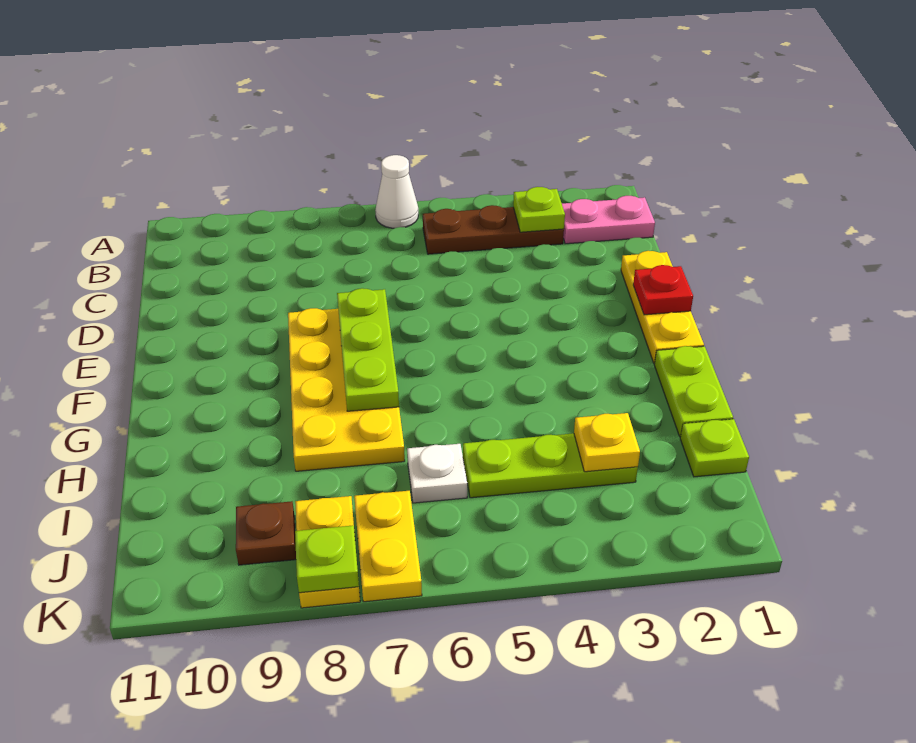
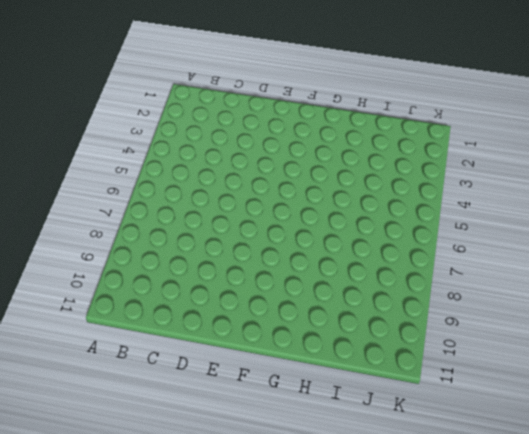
none -> white 1x1 cone [375,155,418,228]
none -> pink 1x2 plate [562,196,655,244]
none -> brown 1x3 plate [423,205,564,254]

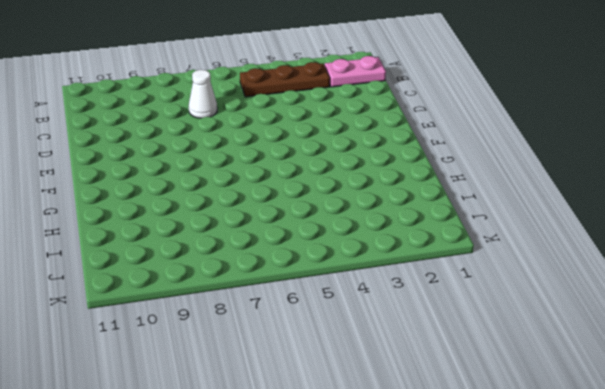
white 1x1 cone [189,70,217,118] -> white 1x1 cone moved to [375,155,418,228]
none -> yellow 1x3 plate [621,251,704,363]
none -> yellow 2x4 plate [288,308,405,471]
none -> lime 1x2 plate [654,346,733,437]

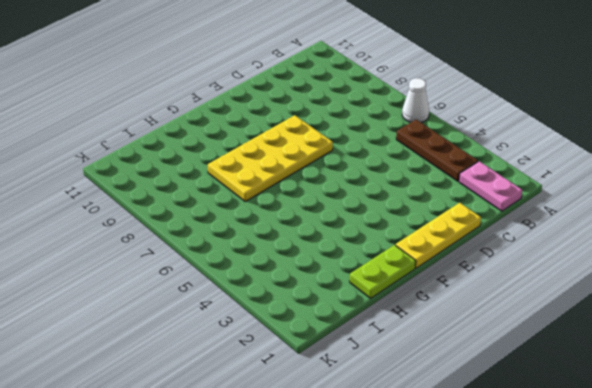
none -> lime 1x1 plate [680,419,749,477]
none -> lime 1x3 plate [463,433,638,498]
none -> white 1x1 plate [407,444,467,503]

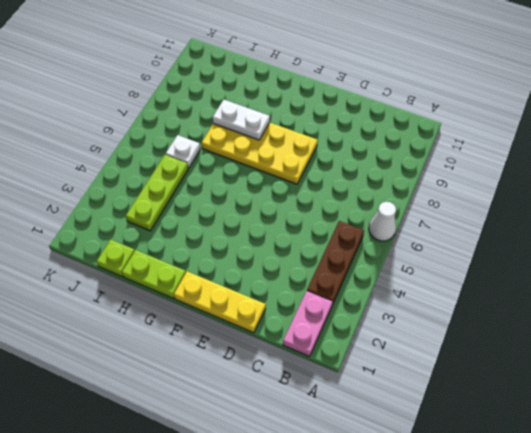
white 1x2 plate [213,99,270,140] -> none
none -> yellow 1x2 plate [354,491,422,602]
none -> yellow 1x2 plate [295,496,360,608]
none -> brown 1x1 plate [236,501,296,565]

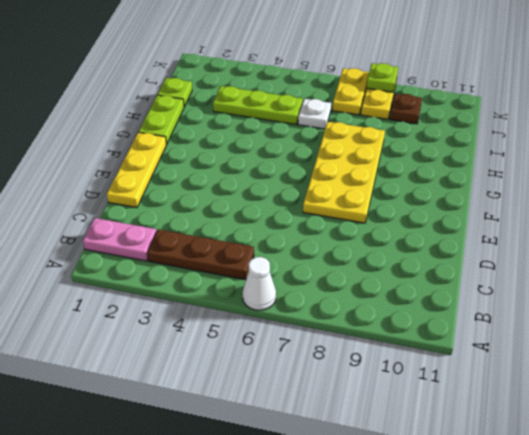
none -> lime 1x1 plate [513,187,565,232]
none -> red 1x1 plate [633,265,693,315]
none -> lime 1x3 plate [337,288,399,411]

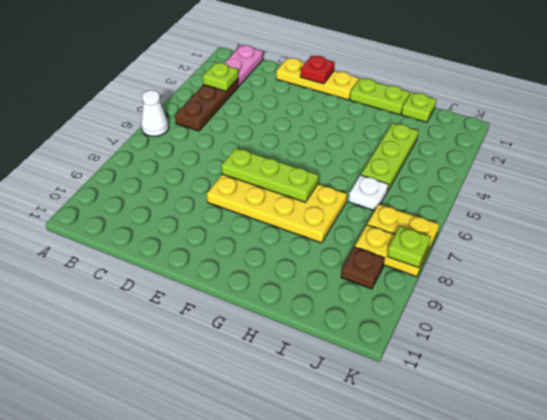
none -> yellow 1x1 plate [574,413,640,472]

